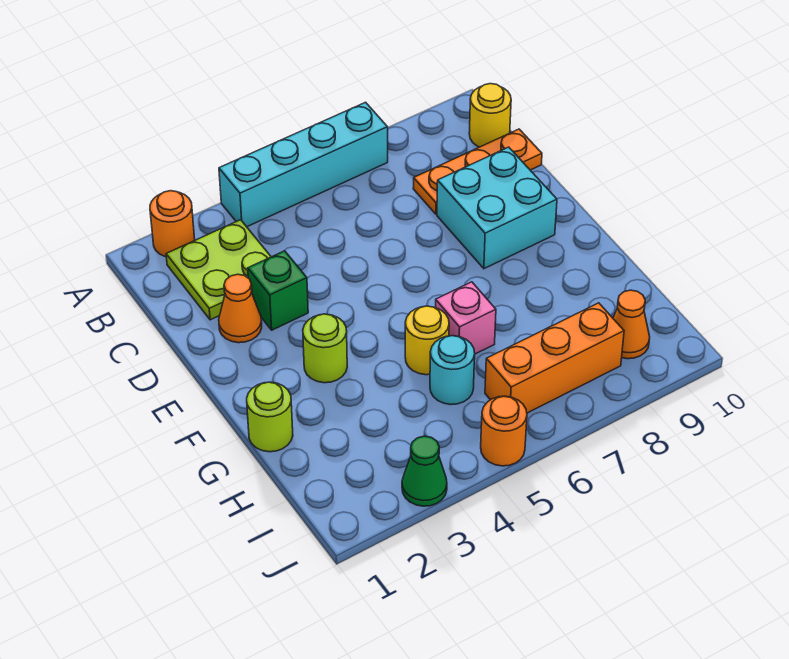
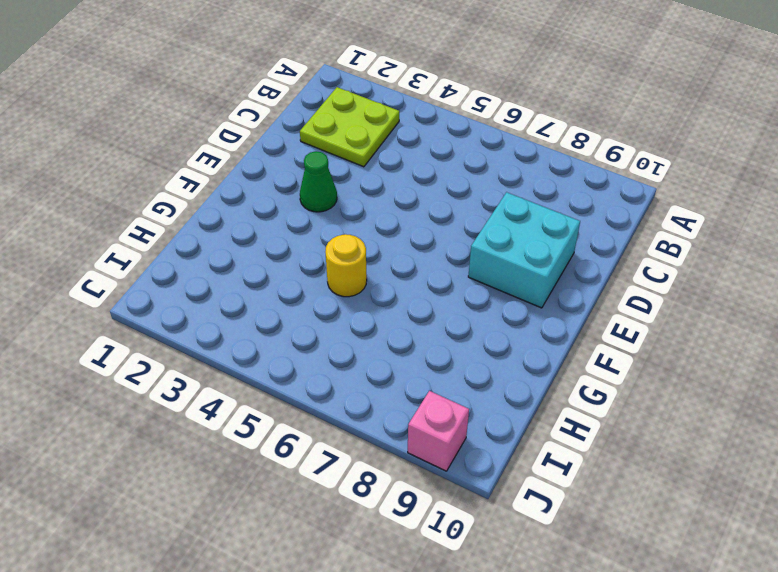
green 1x1 cone [300,151,337,212] -> green 1x1 cone moved to [402,436,447,506]
pink 1x1 brick [408,391,469,471] -> pink 1x1 brick moved to [435,282,496,354]
none -> orange 1x1 round brick [150,191,195,257]
none -> cyan 1x4 brick [219,102,388,227]
none -> yellow 1x1 round brick [469,84,511,147]

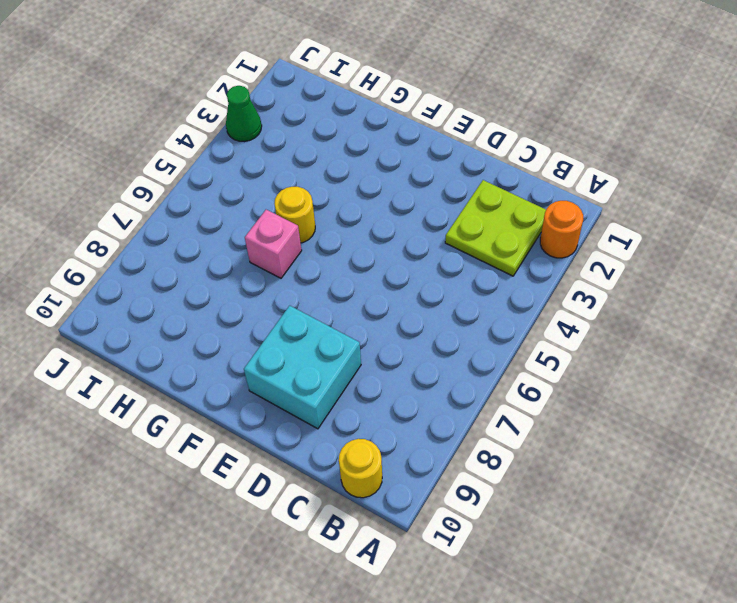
none -> cyan 1x4 brick [219,102,388,227]
none -> orange 1x3 plate [413,129,542,214]
none -> orange 1x1 cone [219,274,262,343]

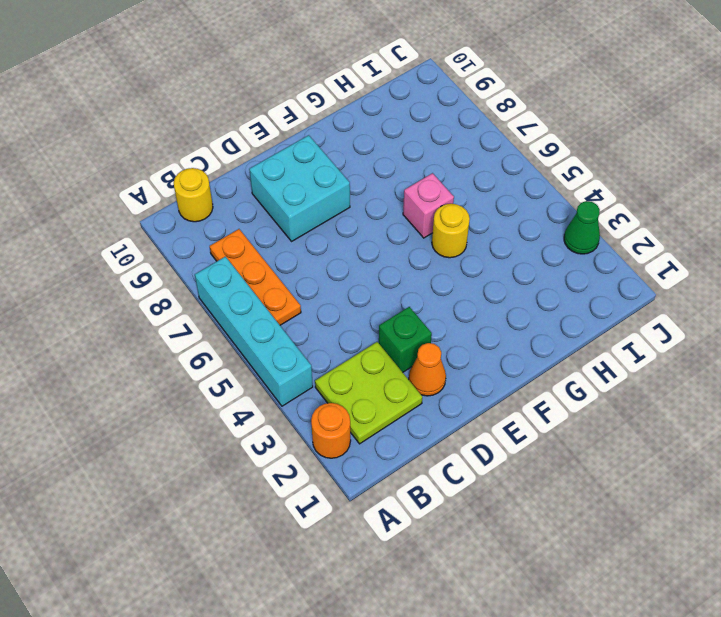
orange 1x3 plate [210,229,301,325] -> orange 1x3 plate moved to [413,129,542,214]
none -> lime 1x1 round brick [303,314,347,383]
none -> lime 1x1 round brick [247,382,293,452]
none -> cyan 1x1 round brick [430,336,475,405]

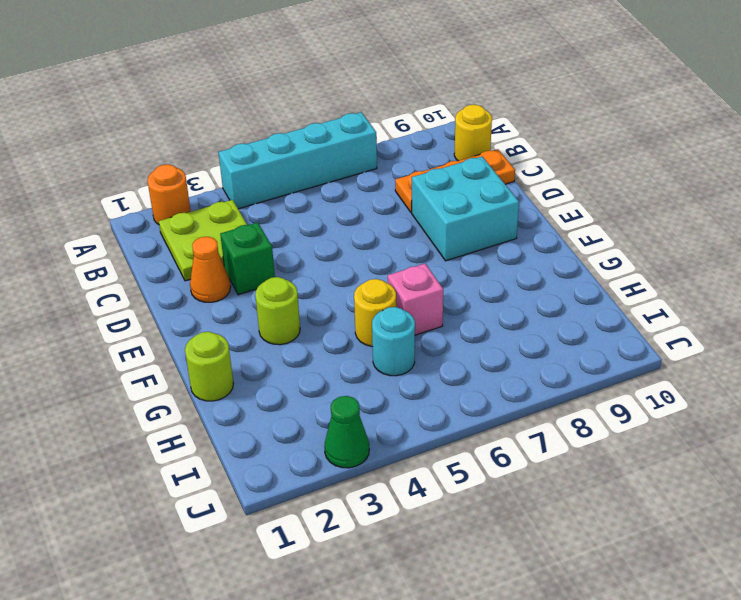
none -> orange 1x3 brick [485,303,624,413]
none -> orange 1x1 cone [613,290,650,359]
none -> orange 1x1 round brick [481,396,527,466]

